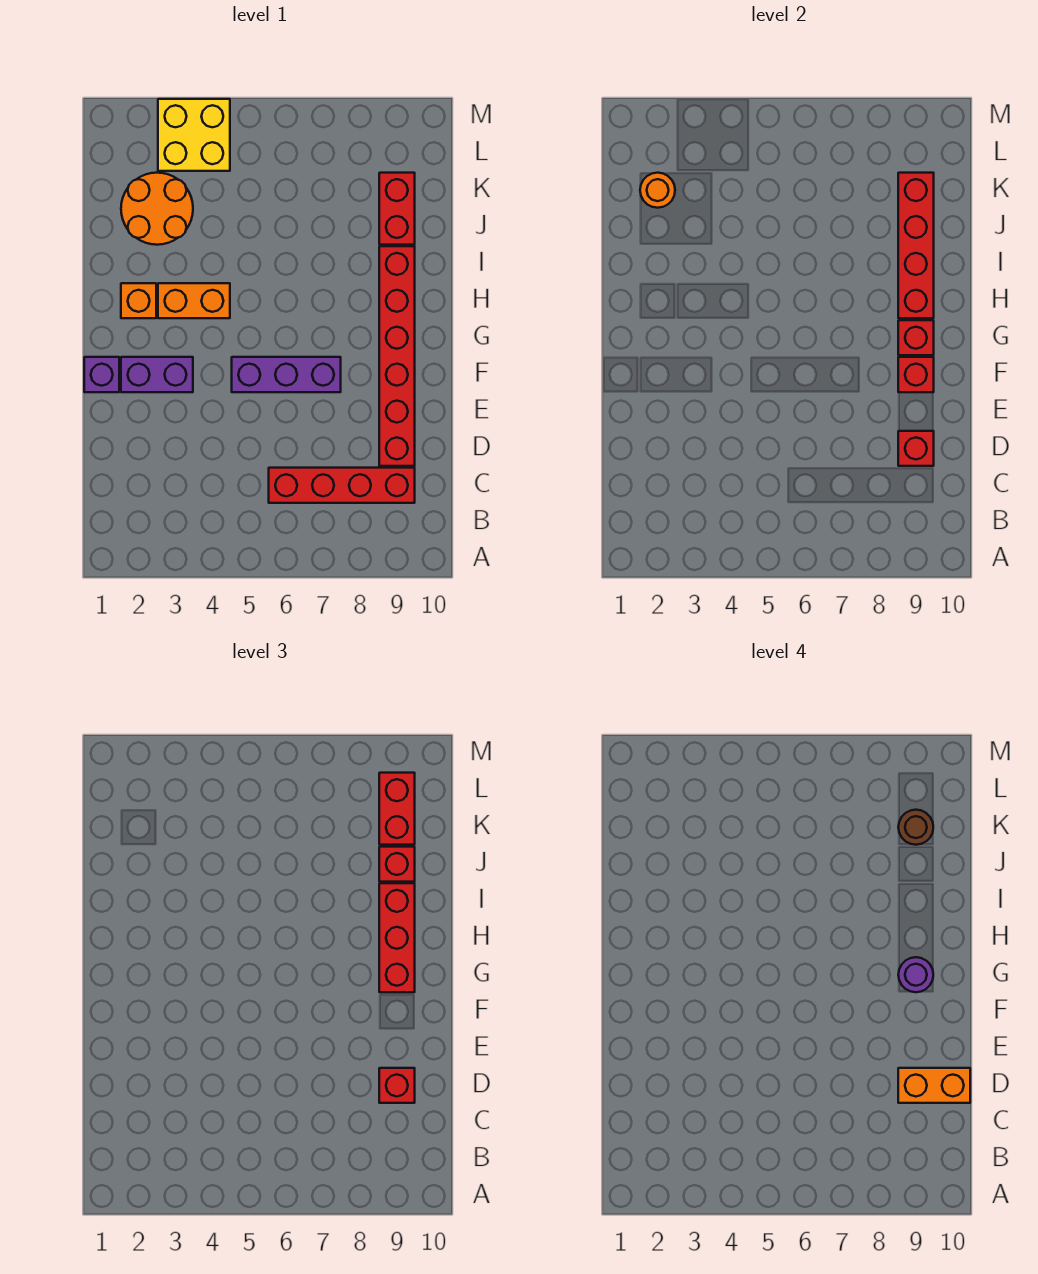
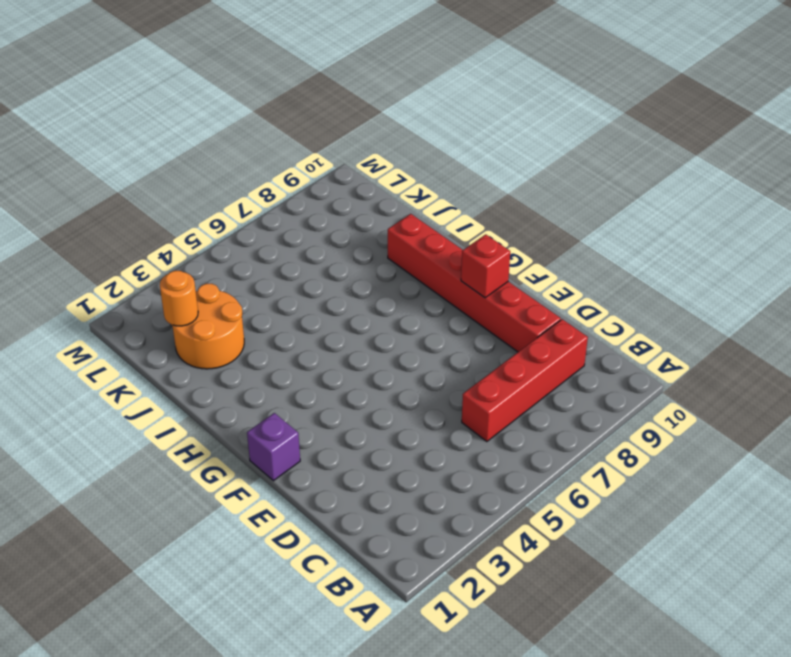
none -> purple 1x2 brick [121,357,193,392]
none -> purple 1x3 brick [232,357,341,392]
none -> orange 1x1 brick [121,283,156,318]

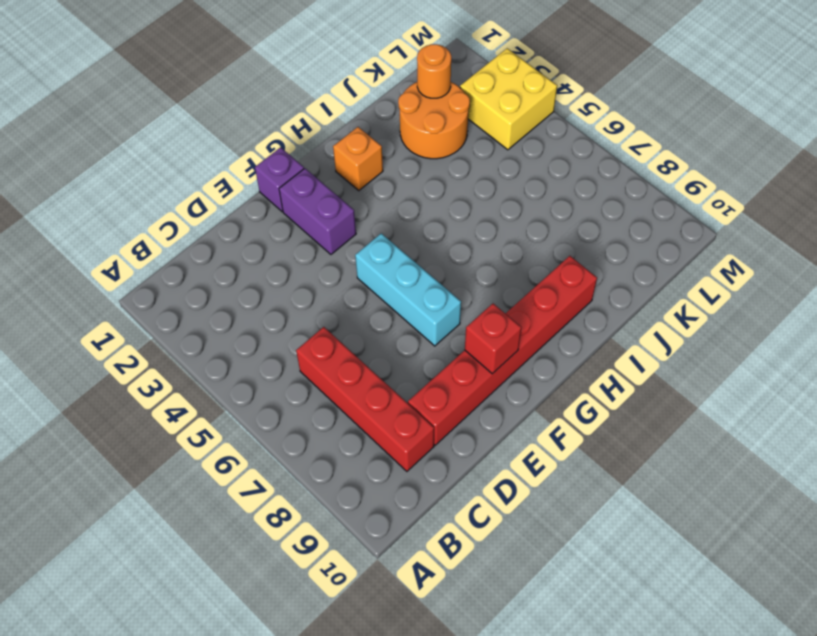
cyan 1x3 brick [355,233,461,346] -> purple 1x3 brick [232,357,341,392]
none -> orange 1x2 brick [158,283,230,318]
none -> red 1x2 brick [379,173,415,245]
none -> red 1x1 brick [898,431,934,466]

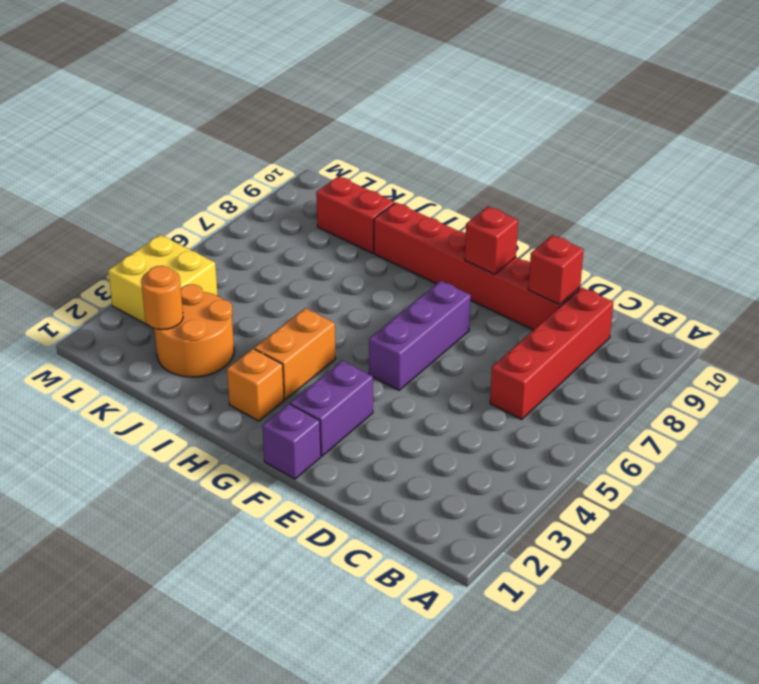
none -> red 1x1 brick [898,320,934,355]
none -> red 1x4 brick [898,173,934,318]
none -> red 1x1 brick [379,1068,415,1103]

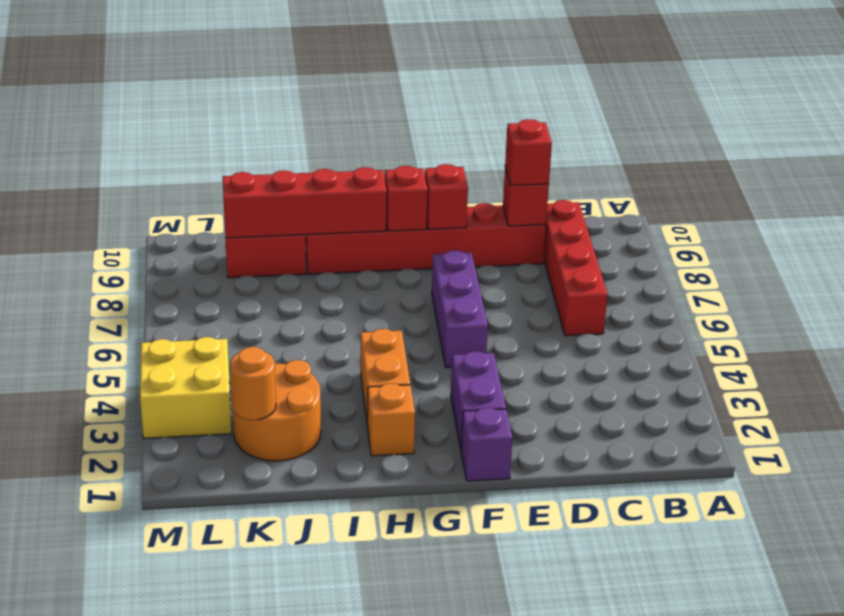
none -> red 1x3 brick [379,883,415,992]
none -> red 1x1 brick [379,847,415,882]
none -> red 1x2 brick [379,773,415,845]

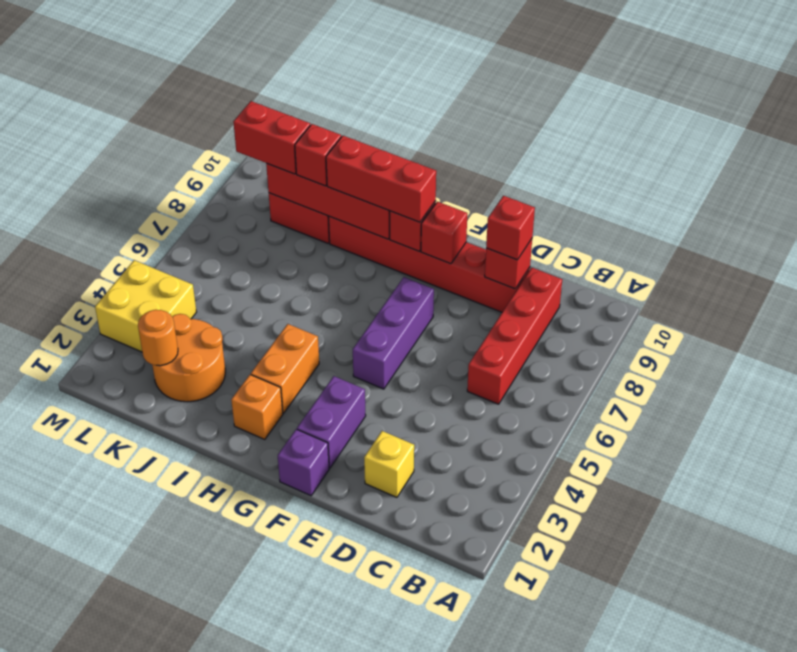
yellow 1x1 brick [364,431,414,497] -> none
none -> orange 1x2 brick [898,1068,970,1103]
none -> purple 1x1 round brick [898,957,933,992]
none -> brown 1x1 round brick [898,810,933,845]

